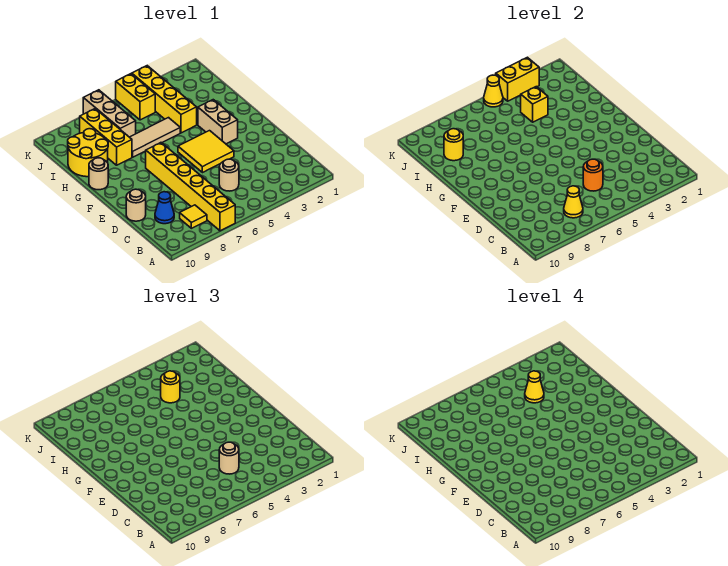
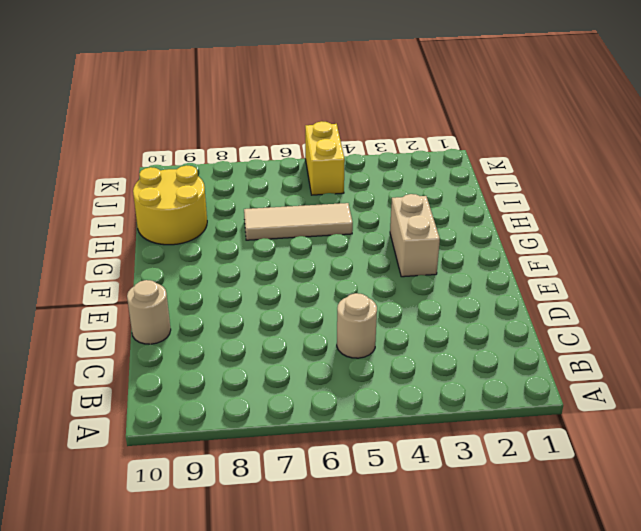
none -> yellow 1x6 brick [146,143,235,231]
none -> yellow 1x1 tile [180,205,207,228]
none -> blue 1x1 cone [155,192,174,224]

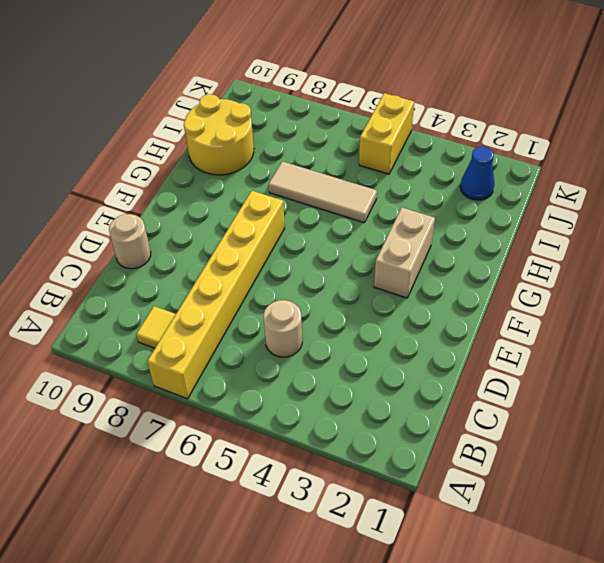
blue 1x1 cone [460,146,494,200] -> blue 1x1 cone moved to [155,192,174,224]
none -> yellow 2x2 tile [178,131,234,173]
none -> tan 1x1 round brick [89,158,108,190]
none -> yellow 1x4 brick [132,66,197,133]

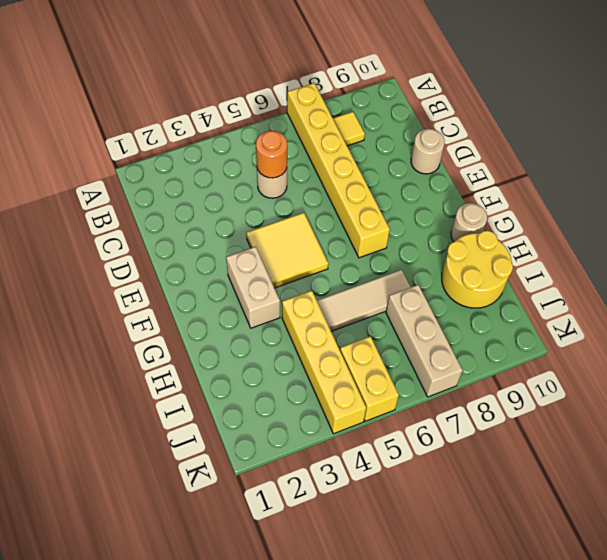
none -> blue 1x1 cone [155,192,174,224]
none -> yellow 1x3 brick [80,109,132,165]
none -> yellow 1x1 cone [564,186,583,218]

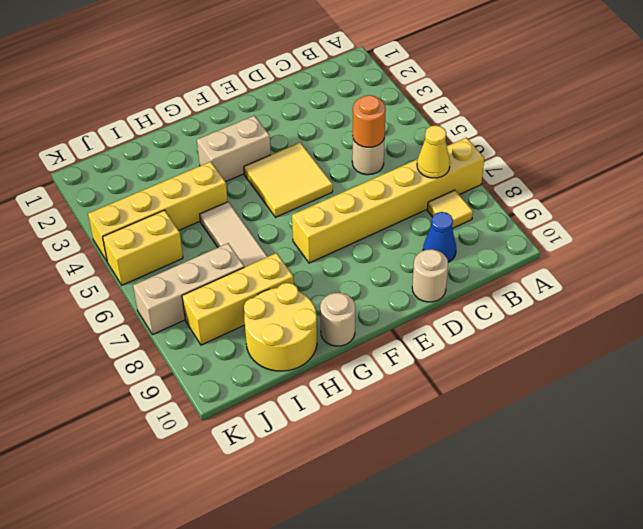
none -> yellow 1x1 brick [521,87,548,122]
none -> yellow 1x1 round brick [444,129,463,161]
none -> yellow 1x2 brick [496,57,539,101]

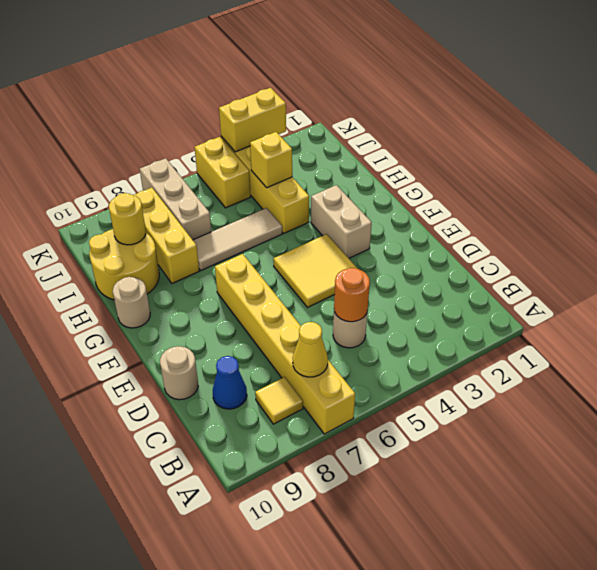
none -> yellow 1x1 cone [484,75,503,107]
none -> tan 1x1 round brick [219,442,239,474]
none -> yellow 1x1 round brick [161,371,180,403]

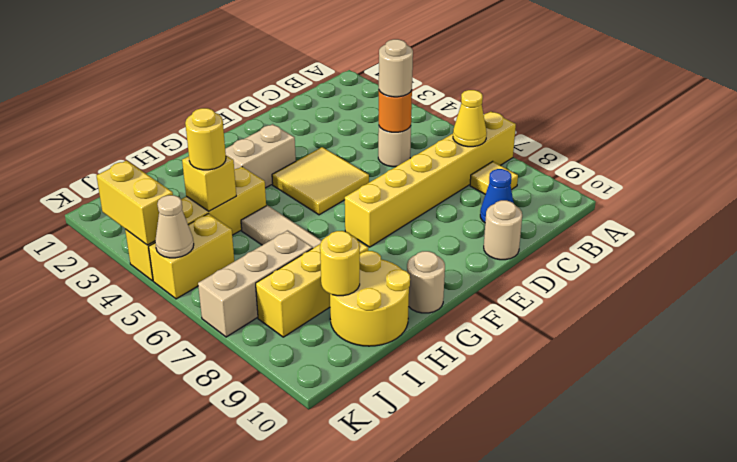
tan 1x1 cone [155,195,194,258] -> yellow 1x1 cone [484,75,503,107]
none -> yellow 1x1 cone [525,371,544,403]

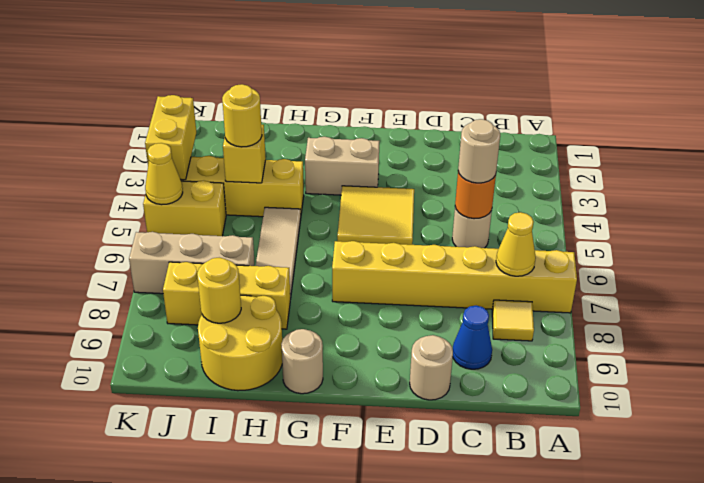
none -> yellow 1x1 cone [525,371,544,403]

